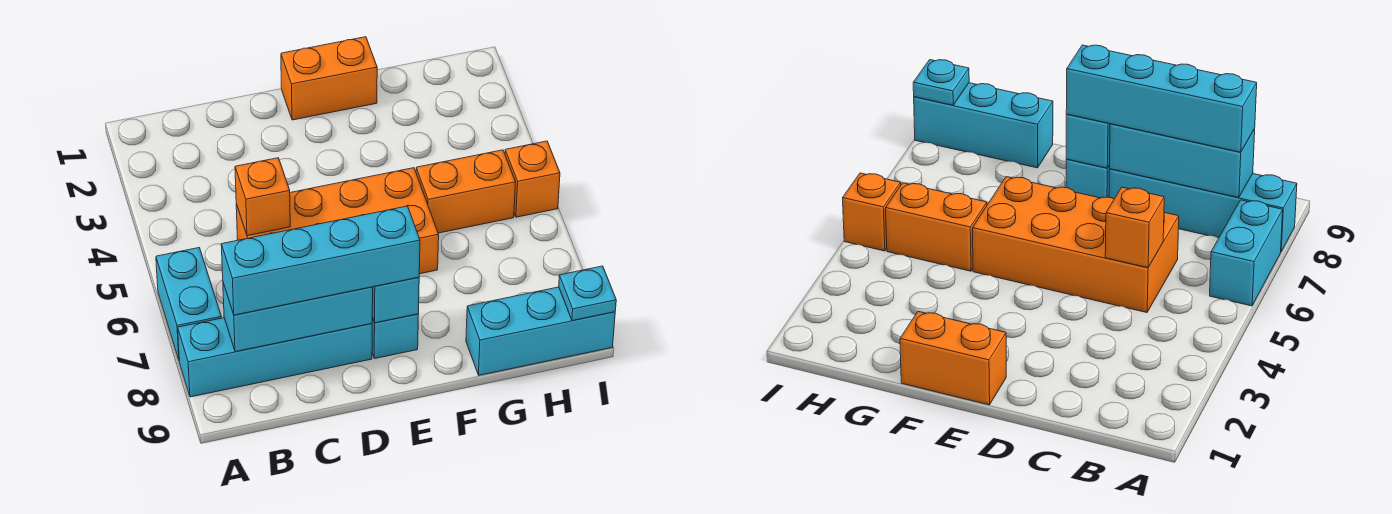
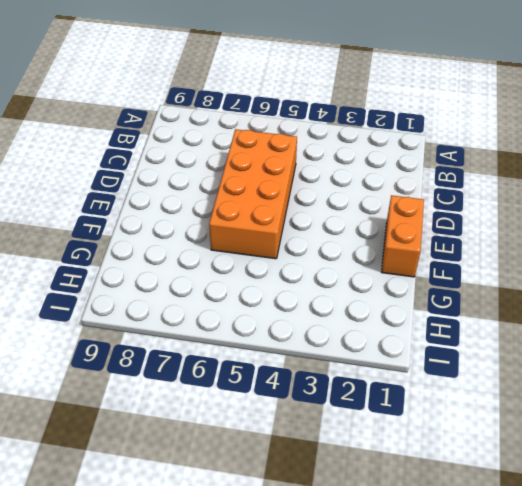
none -> cyan 1x2 brick [156,248,221,359]
none -> cyan 1x4 brick [178,318,372,397]
none -> cyan 1x1 brick [372,314,418,359]

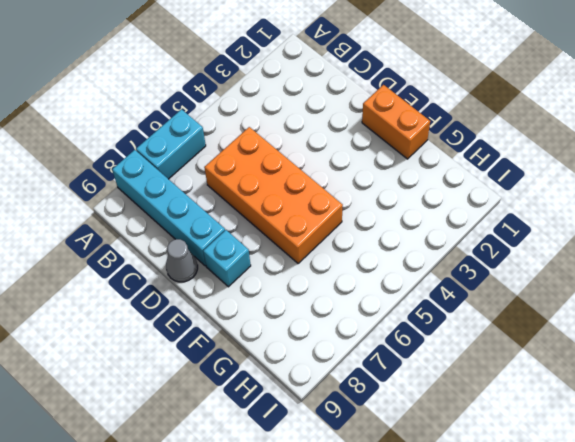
grey 1x1 cone [166,239,198,282] -> none
none -> orange 1x2 brick [416,150,516,233]
none -> cyan 1x3 brick [466,287,615,375]
none -> orange 1x1 brick [505,141,560,217]

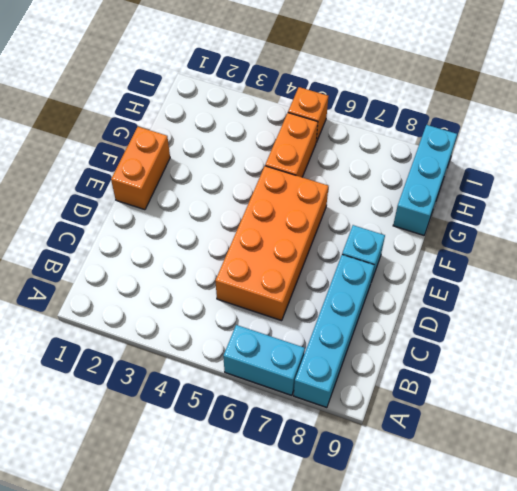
none -> cyan 1x3 brick [223,283,373,352]
none -> orange 1x1 brick [235,158,290,236]
none -> cyan 1x1 brick [372,277,419,323]

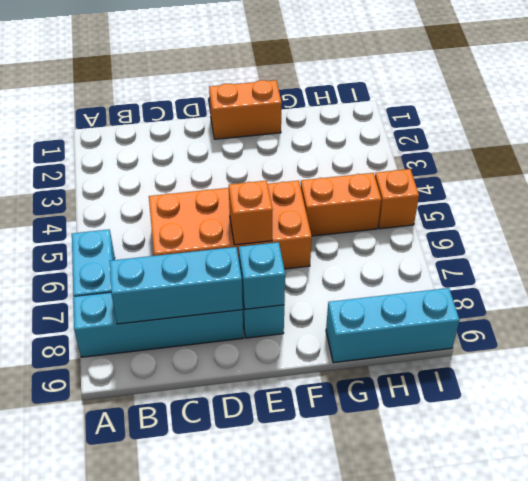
orange 1x1 brick [229,181,273,245] -> orange 1x1 brick moved to [235,158,290,236]
none -> cyan 1x1 plate [559,266,616,321]
none -> cyan 1x4 brick [221,206,420,315]

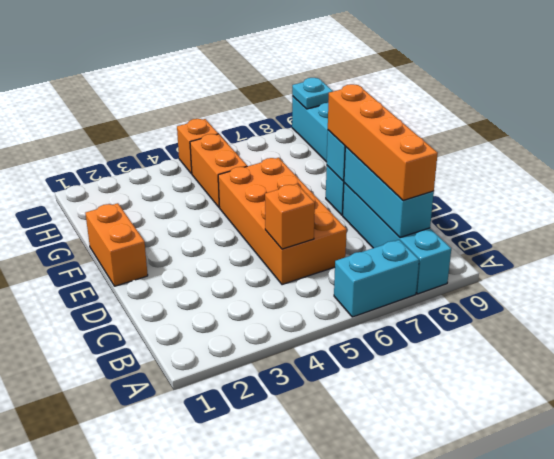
orange 1x4 brick [328,84,438,200] -> cyan 1x4 brick [221,206,420,315]

